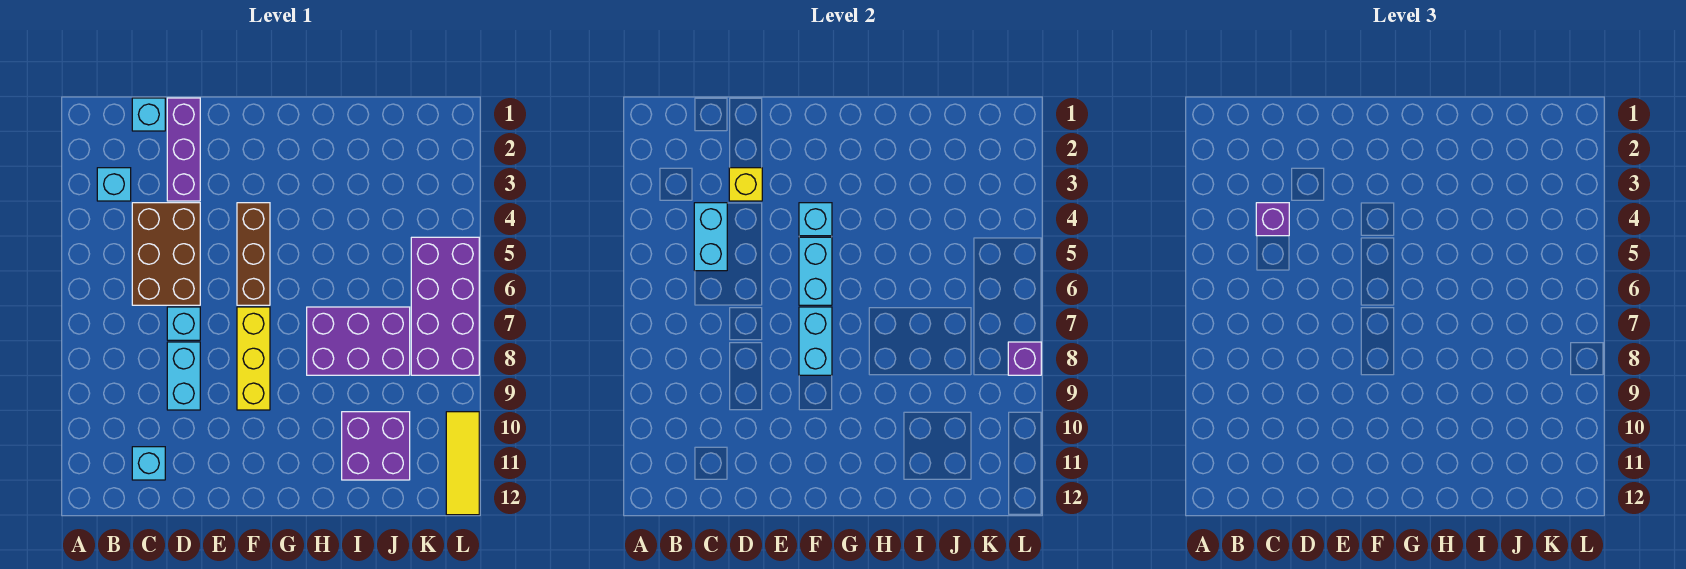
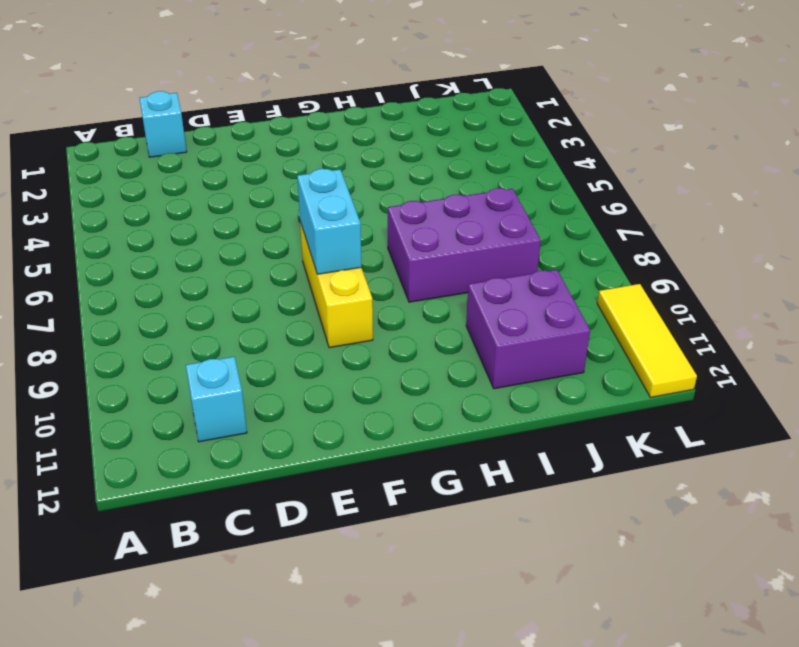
none -> cyan 1x1 brick [97,168,131,201]
none -> brown 2x3 brick [132,203,200,305]
none -> purple 1x3 brick [167,98,200,201]

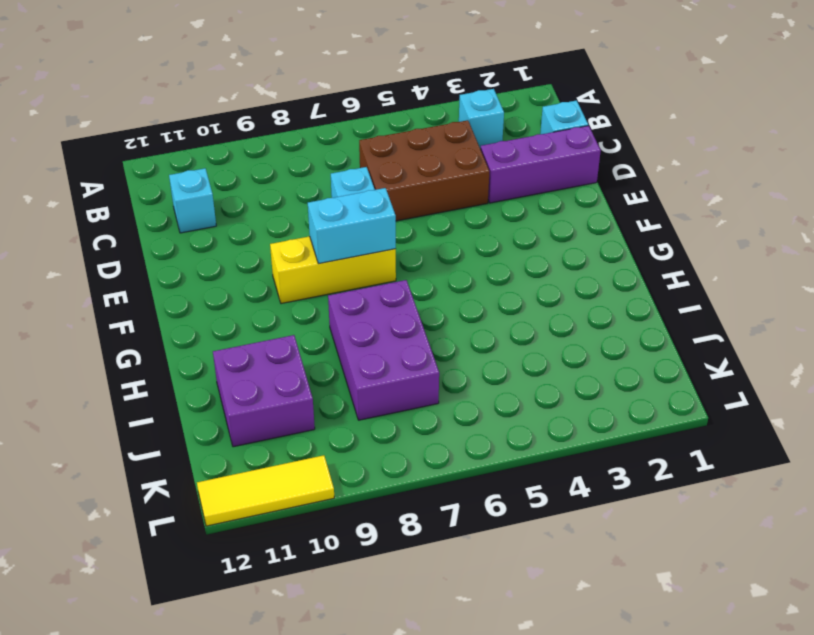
none -> cyan 1x2 brick [167,342,200,410]
none -> brown 1x3 brick [237,203,270,305]
none -> purple 2x4 brick [411,237,479,375]

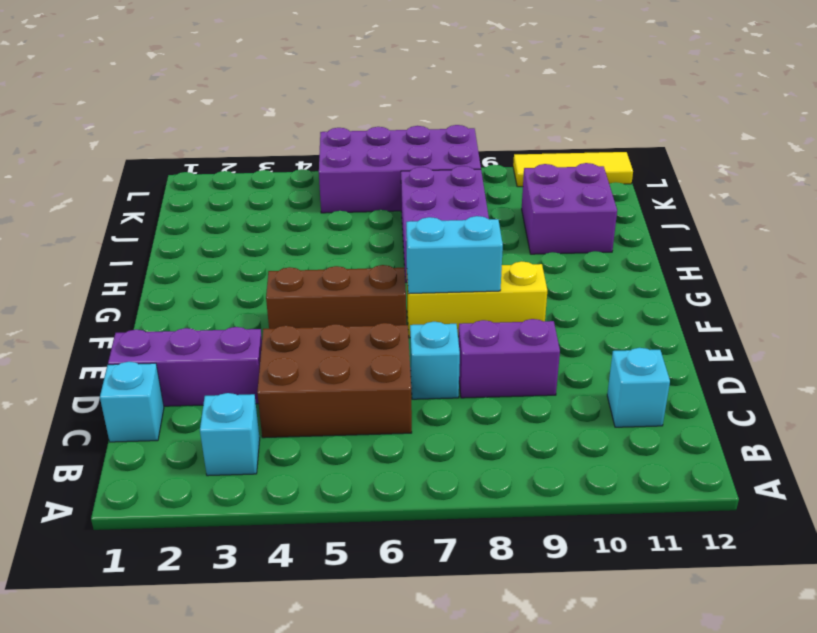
purple 1x2 brick [458,319,560,398] -> cyan 1x2 brick [167,342,200,410]
none -> cyan 1x2 brick [694,203,727,271]
none -> yellow 1x1 brick [729,168,762,201]
none -> cyan 1x1 brick [799,203,832,236]

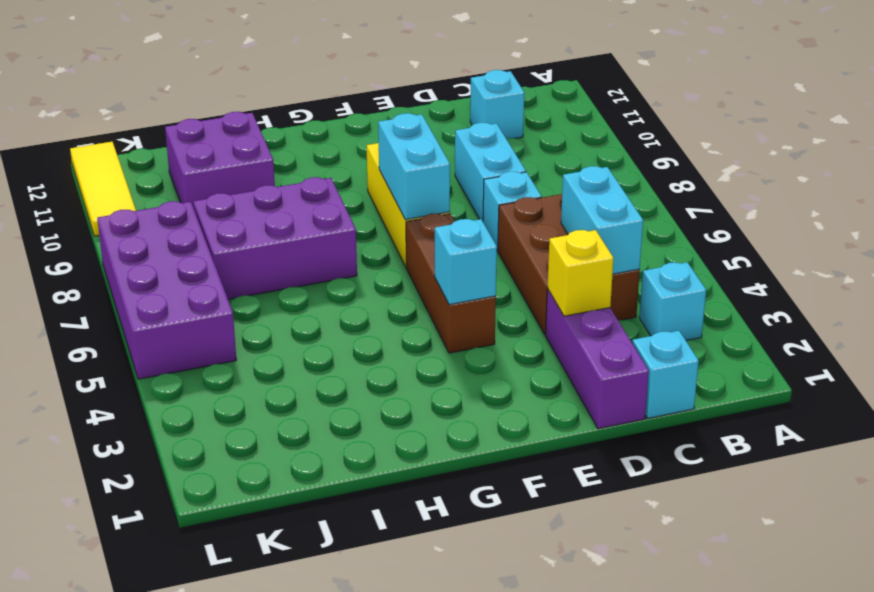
none -> cyan 1x2 brick [799,237,832,305]
none -> purple 1x1 brick [1008,342,1041,375]
none -> purple 1x1 brick [1256,203,1289,236]

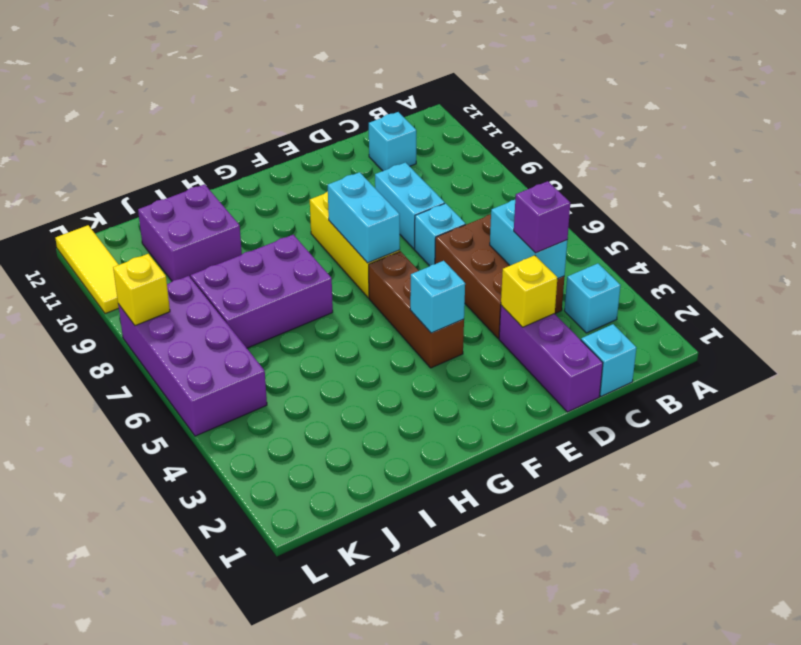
yellow 1x1 brick [113,254,170,326] -> purple 1x1 brick [1008,342,1041,375]
none -> cyan 1x2 brick [799,237,832,305]

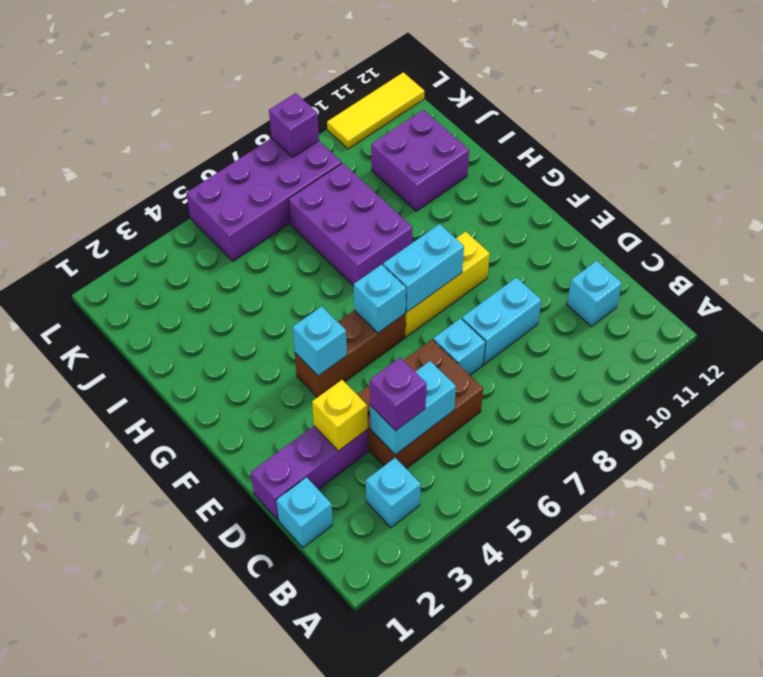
cyan 1x1 brick [353,265,406,333] -> cyan 1x2 brick [799,237,832,305]

